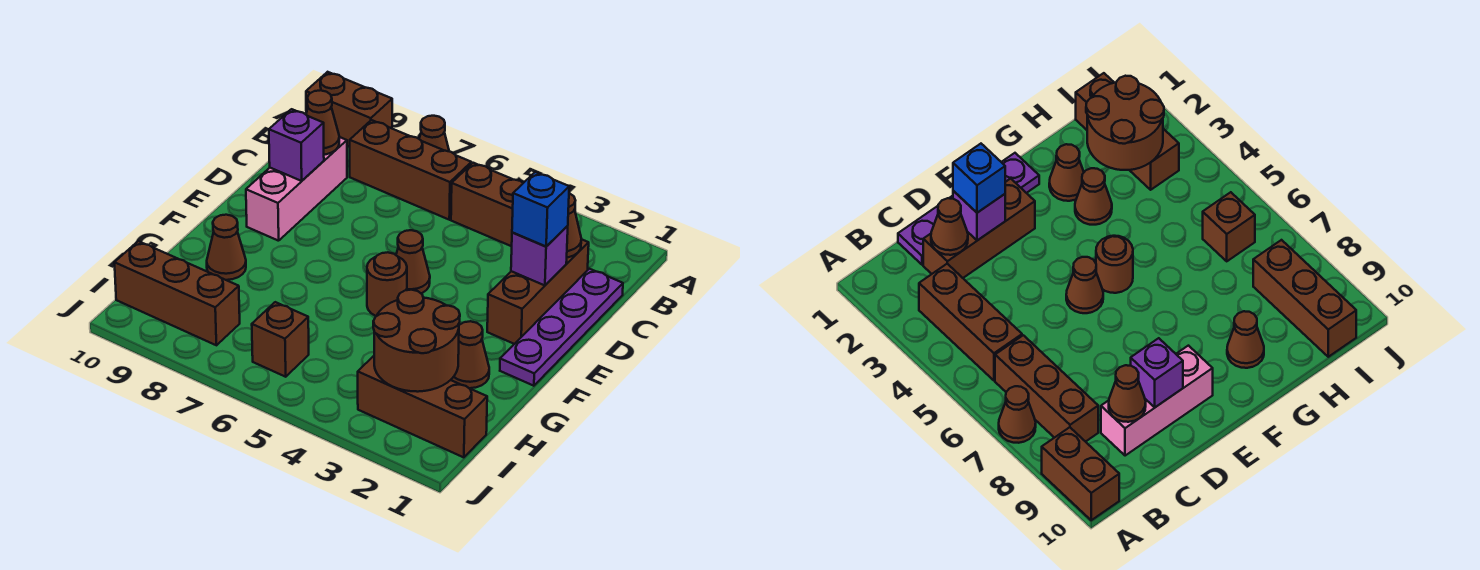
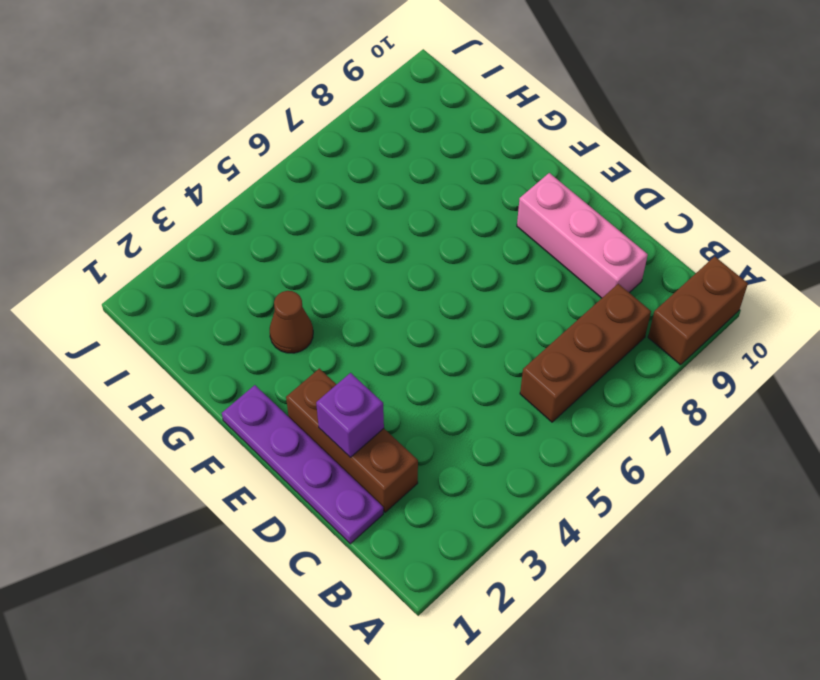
none -> brown 1x1 cone [419,116,449,151]
none -> brown 1x3 brick [451,163,523,246]
none -> brown 1x1 cone [396,230,430,293]

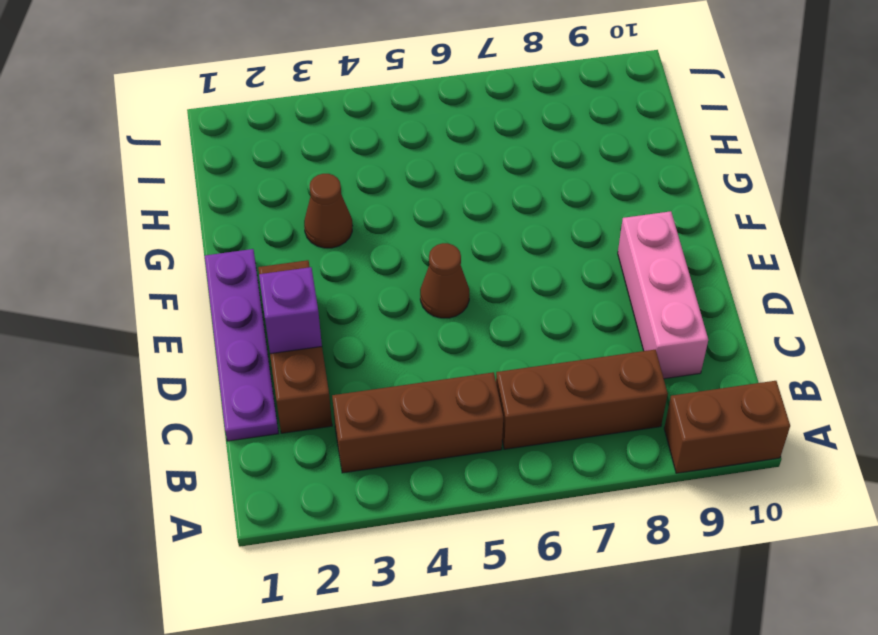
none -> brown 1x1 cone [419,116,449,151]
none -> brown 1x1 round brick [367,252,407,316]
none -> brown 1x1 cone [451,321,489,388]

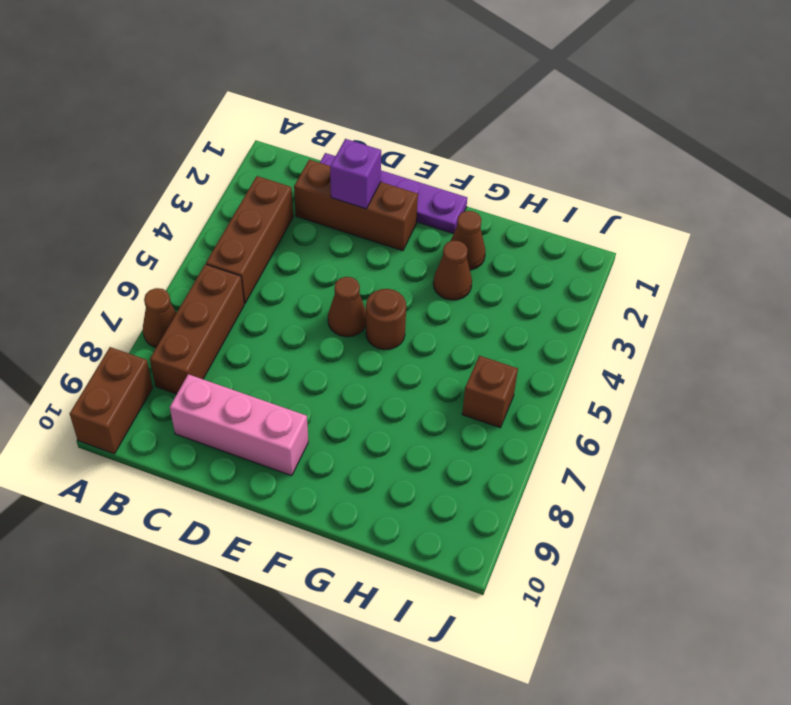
none -> brown 1x1 cone [207,215,246,280]
none -> brown 1x3 brick [358,356,487,457]
none -> brown 1x3 brick [114,241,240,345]

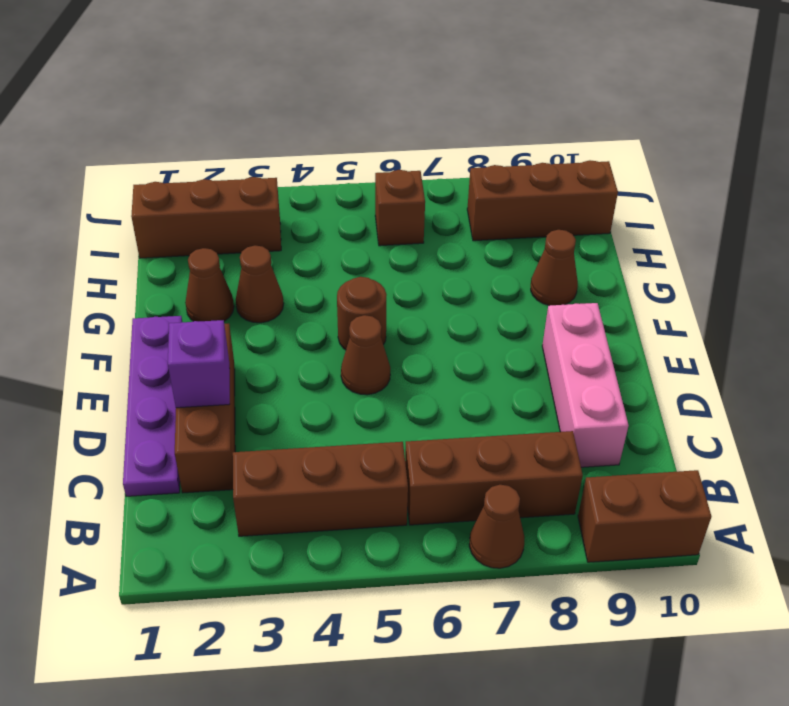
none -> brown 1x1 cone [567,193,581,257]
none -> brown 1x1 cone [306,90,339,155]
none -> purple 1x1 brick [269,109,324,181]

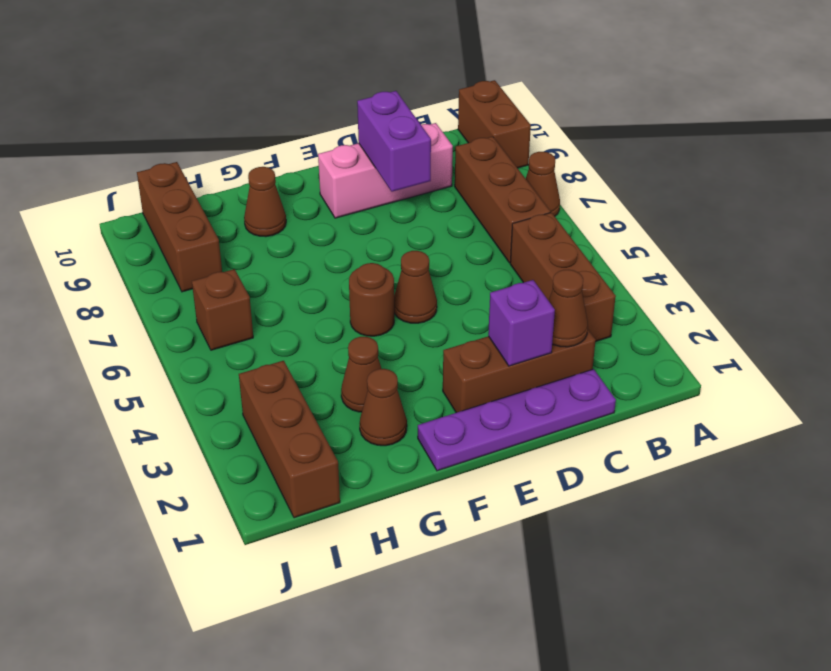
purple 1x2 brick [357,91,431,192] -> purple 1x1 brick [269,109,324,181]
none -> brown 1x1 cone [306,90,339,155]
none -> brown 2x2 round brick [373,290,460,392]
none -> blue 1x1 brick [512,172,569,247]

